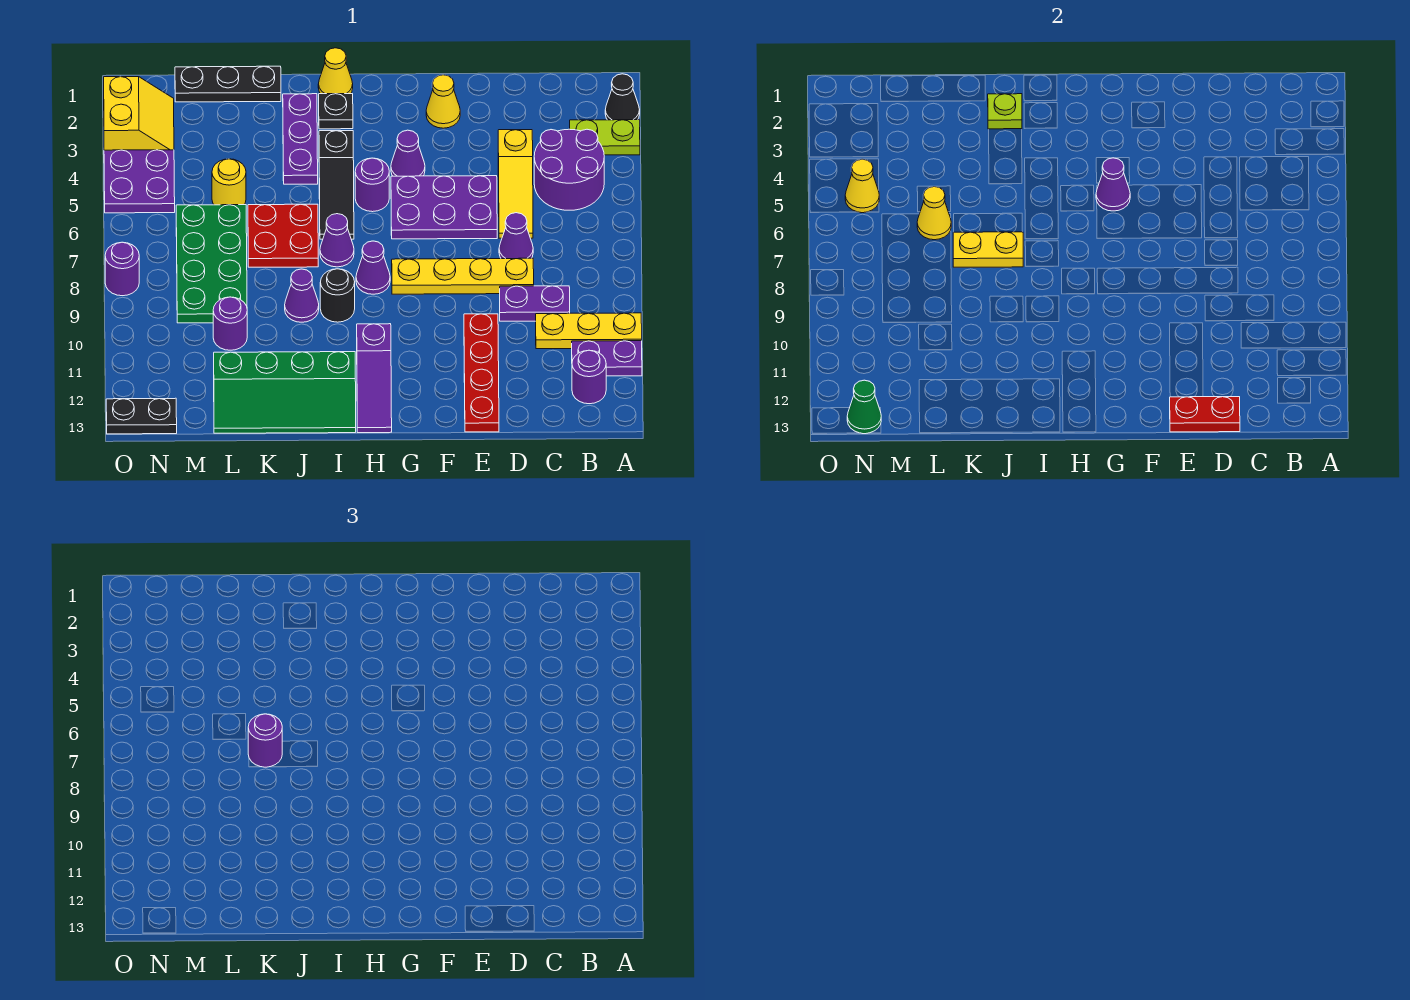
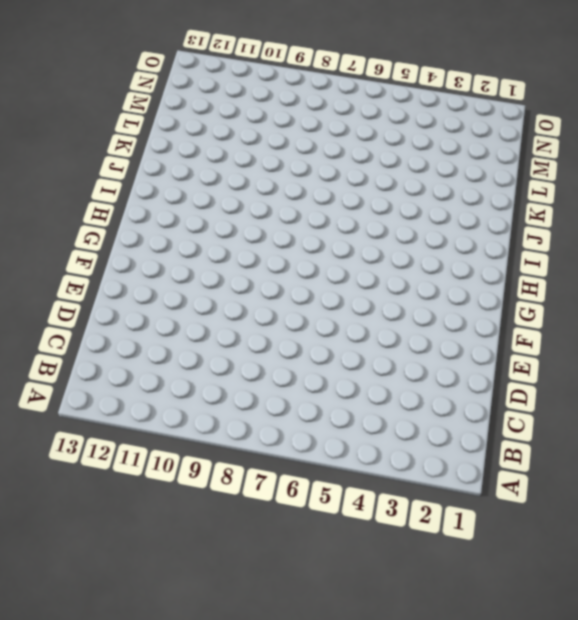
none -> black 1x1 cone [605,74,640,120]
none -> lime 1x2 plate [570,120,640,155]
none -> yellow 1x3 plate [536,313,642,349]
none -> purple 1x2 plate [572,341,642,376]

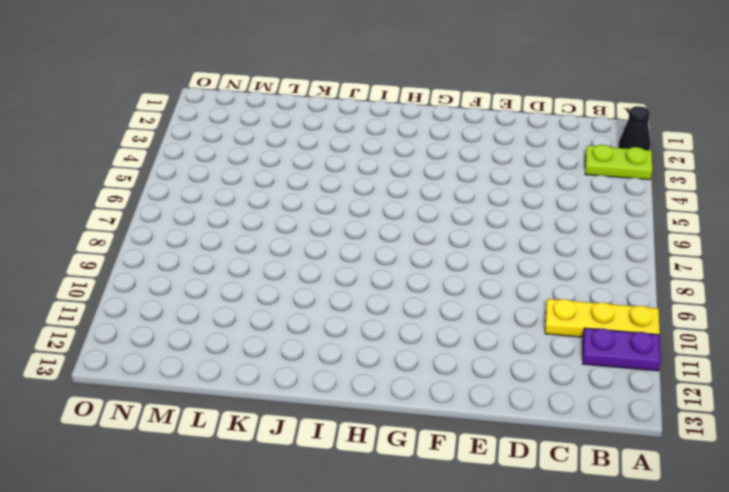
none -> purple 2x2 round brick [534,129,604,210]
none -> purple 1x1 round brick [572,350,606,404]
none -> purple 1x2 plate [500,286,570,321]
none -> yellow 1x3 slope [498,130,533,238]

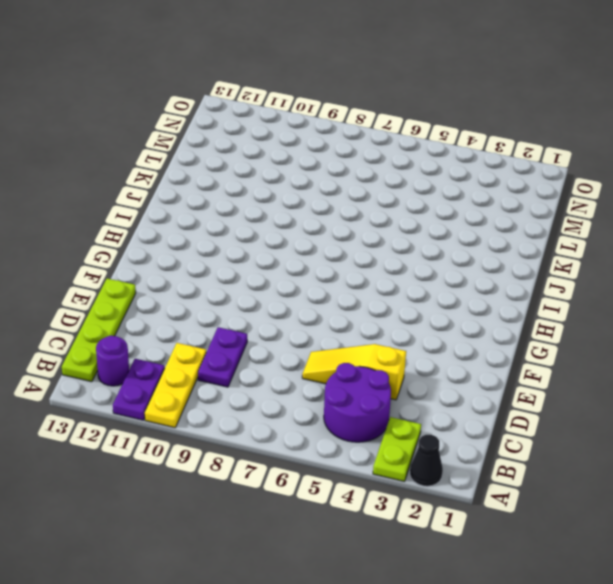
lime 1x4 plate [62,278,136,382] -> red 1x4 plate [464,314,499,432]
none -> purple 1x1 cone [499,213,533,259]
none -> yellow 1x4 plate [392,258,534,294]
none -> purple 2x3 plate [391,176,497,239]
none -> yellow 1x1 cone [426,75,460,128]

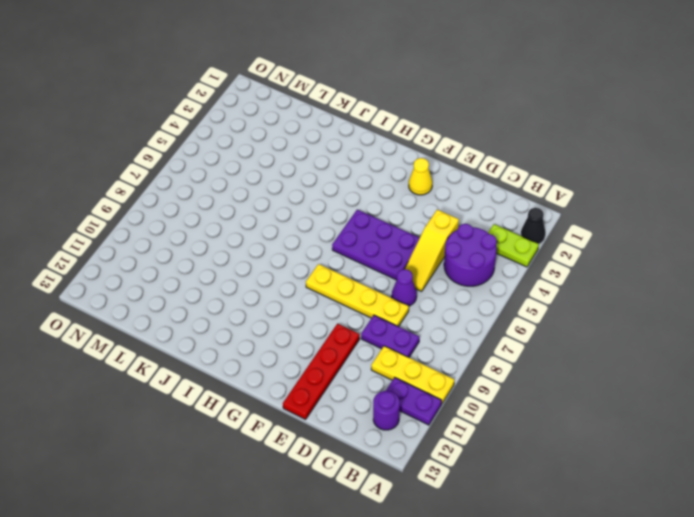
none -> purple 1x1 cone [391,130,425,176]
none -> purple 1x1 round brick [355,158,389,212]
none -> purple 1x1 cone [356,241,390,294]
none -> purple 1x3 slope [357,324,392,433]

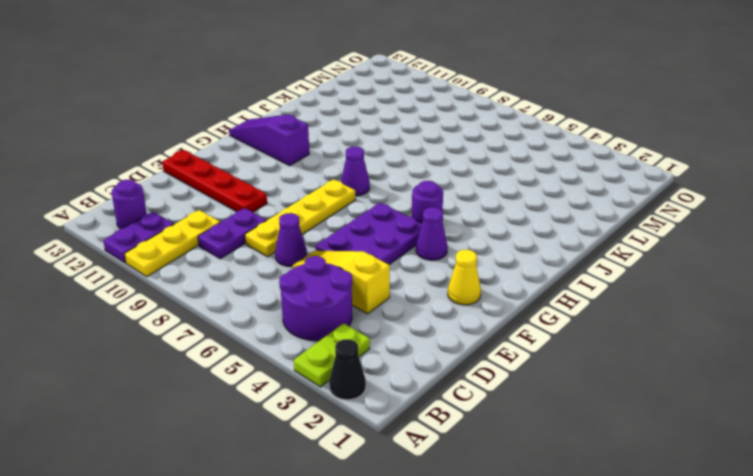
none -> yellow 1x1 cone [318,48,353,94]
none -> black 1x1 plate [319,94,353,129]
none -> black 1x3 slope [319,131,354,239]
none -> purple 1x1 cone [320,214,354,267]

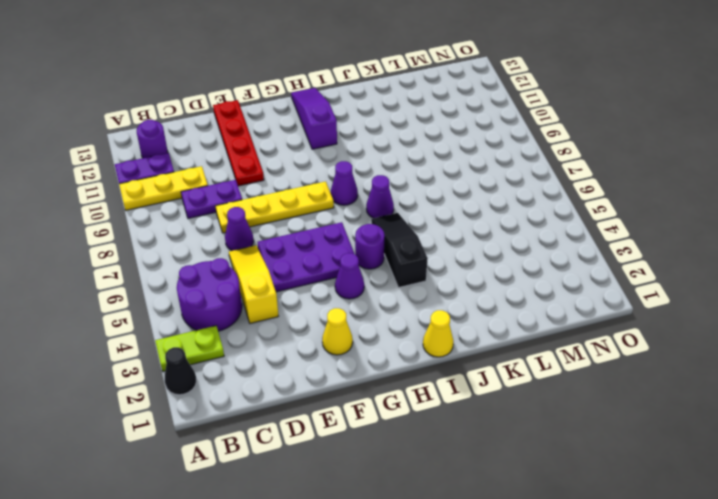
none -> black 1x1 plate [319,94,353,129]
none -> black 1x1 round brick [320,269,355,322]
none -> green 2x4 slope [214,352,356,433]
none -> purple 1x3 plate [283,94,318,184]

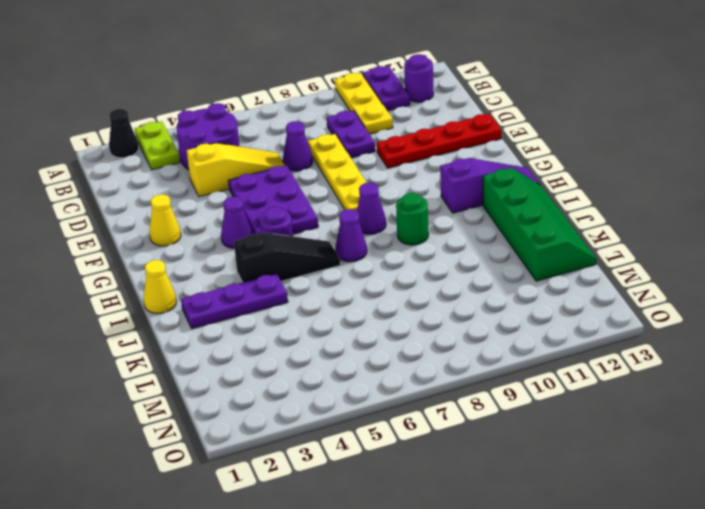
green 1x1 round brick [396,193,429,245] -> black 1x1 round brick [320,269,355,322]
none -> black 1x1 plate [319,94,353,129]
none -> red 2x2 plate [248,204,318,267]
none -> purple 1x1 cone [285,269,319,322]
none -> black 1x3 plate [175,66,281,102]

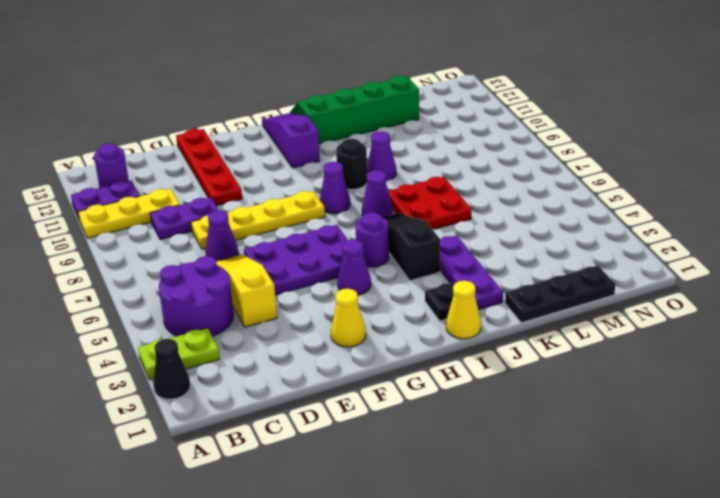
none -> yellow 1x1 round brick [212,159,246,205]
none -> green 2x4 plate [176,205,247,323]
none -> purple 1x1 round brick [213,297,247,350]
none -> yellow 2x2 slope [104,77,174,150]

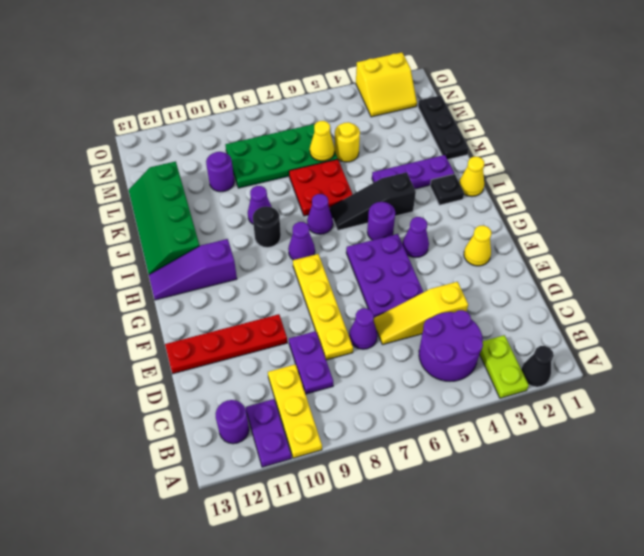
none -> purple 2x2 plate [104,150,175,213]
none -> black 1x2 plate [106,398,177,434]
none -> purple 1x1 round brick [105,242,139,296]
none -> red 1x2 plate [1170,397,1240,432]

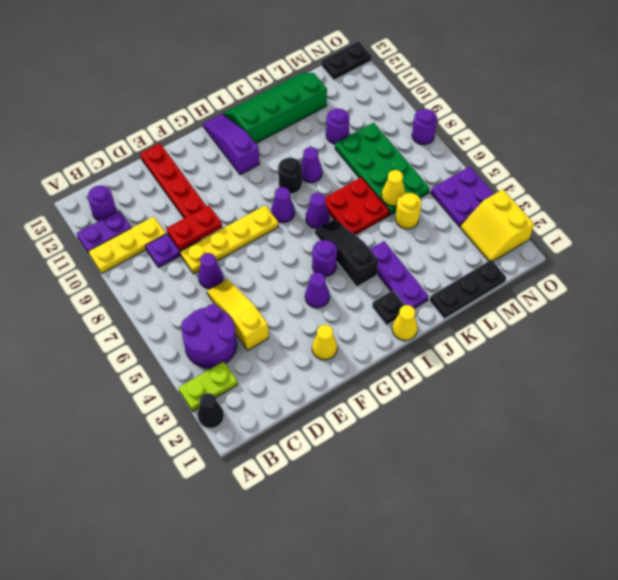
red 1x2 plate [166,205,222,250] -> red 1x2 plate moved to [1170,397,1240,432]
none -> purple 2x3 plate [391,176,497,239]
none -> purple 1x1 cone [1096,158,1130,211]
none -> lime 1x1 plate [988,94,1022,129]
none -> yellow 1x2 plate [953,232,1023,267]

